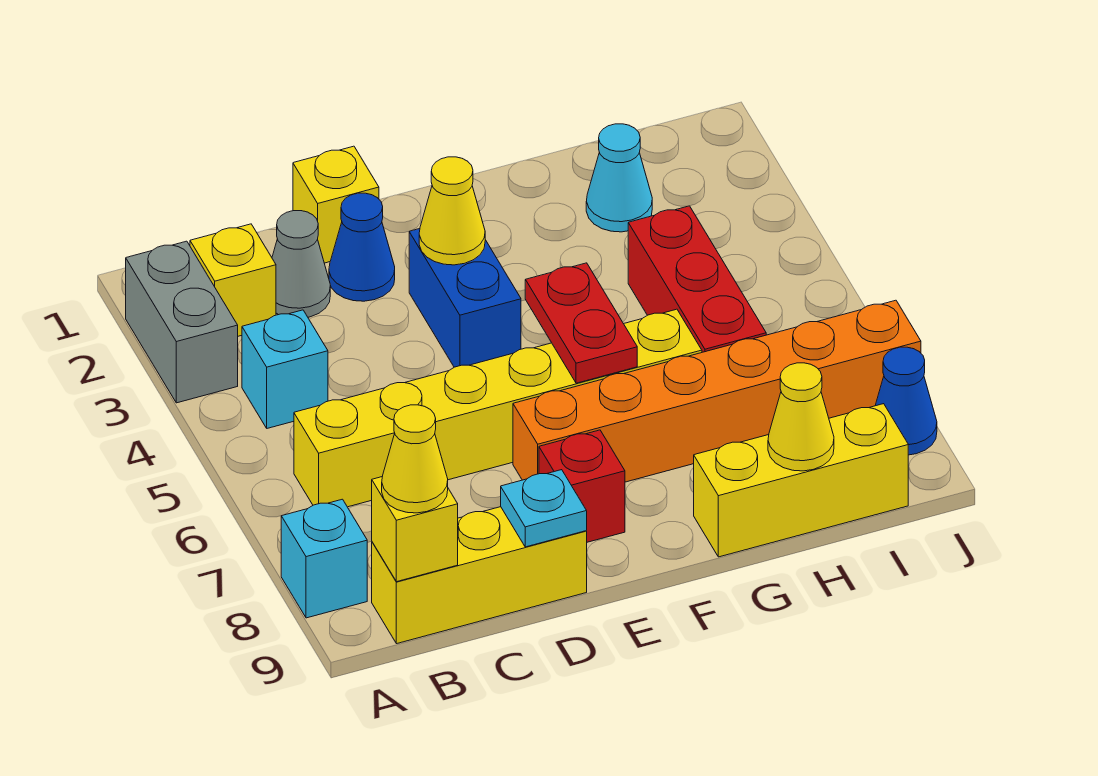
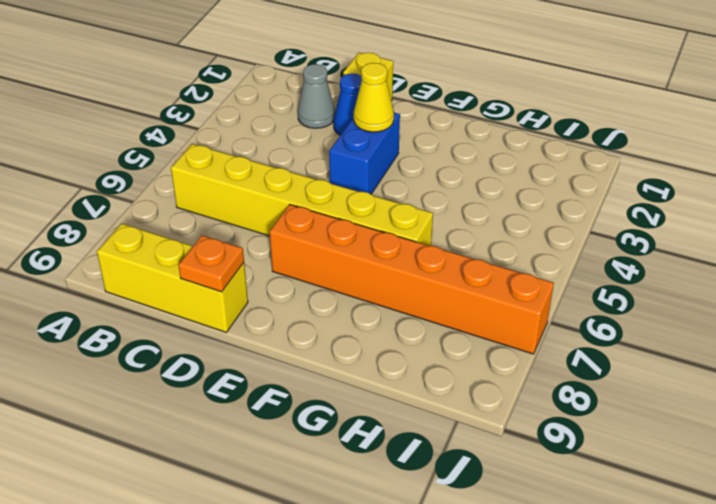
orange 1x1 plate [178,235,244,292] -> cyan 1x1 plate [501,470,587,547]
none -> grey 1x2 brick [126,241,238,403]
none -> cyan 1x1 brick [281,499,367,618]
none -> yellow 1x1 brick [190,224,276,336]

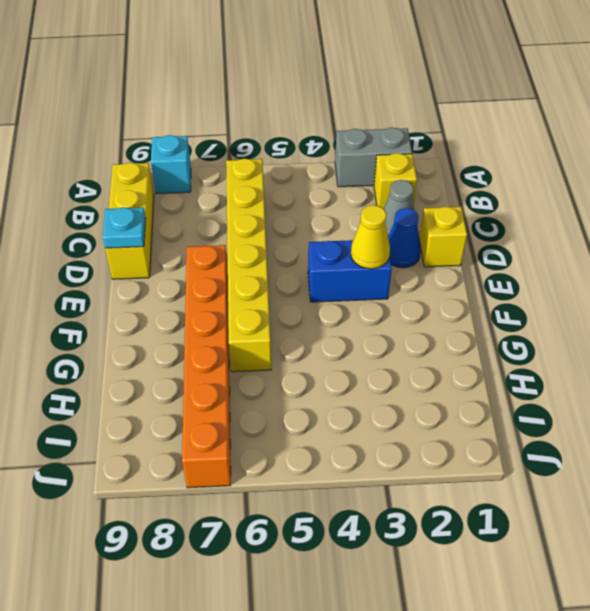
none -> cyan 1x1 brick [242,310,328,428]
none -> red 1x1 brick [539,430,625,542]
none -> yellow 1x3 brick [694,404,908,557]

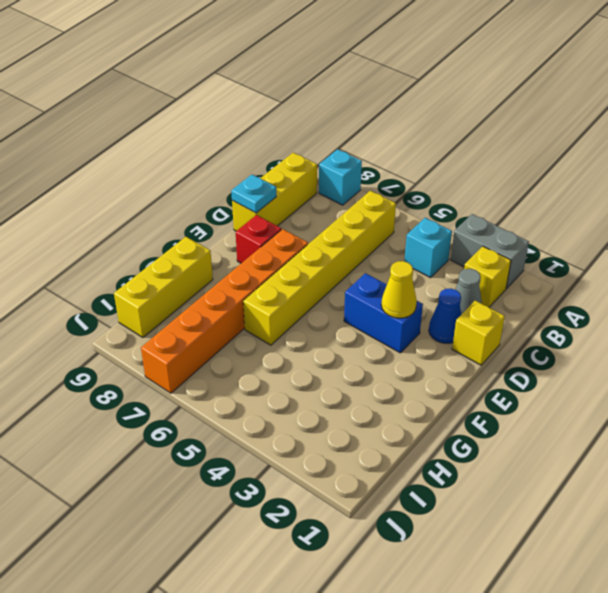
none -> cyan 1x1 cone [586,124,652,232]
none -> red 1x3 brick [628,206,766,352]
none -> blue 1x1 cone [875,347,937,455]

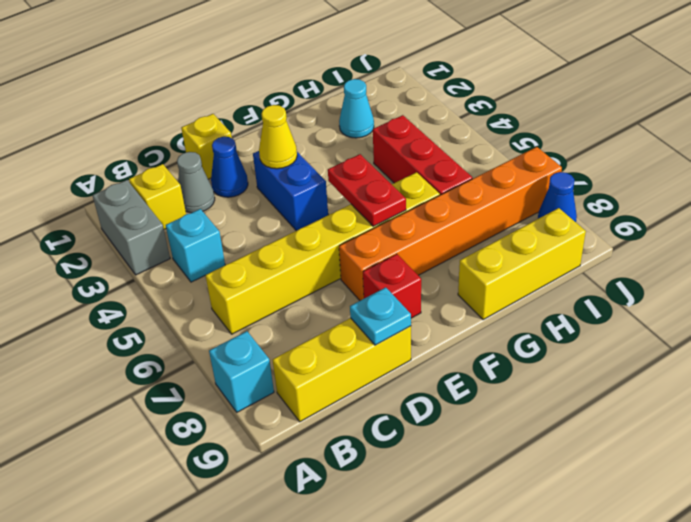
none -> yellow 1x1 brick [372,477,458,582]
none -> yellow 1x1 cone [768,363,834,471]
none -> yellow 1x1 cone [382,405,448,513]

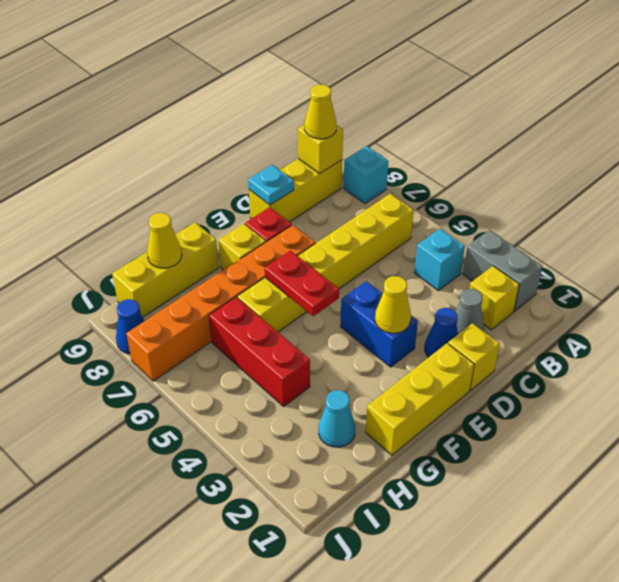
yellow 1x3 brick [366,343,474,455] -> none
yellow 1x1 brick [219,224,266,270] -> none

